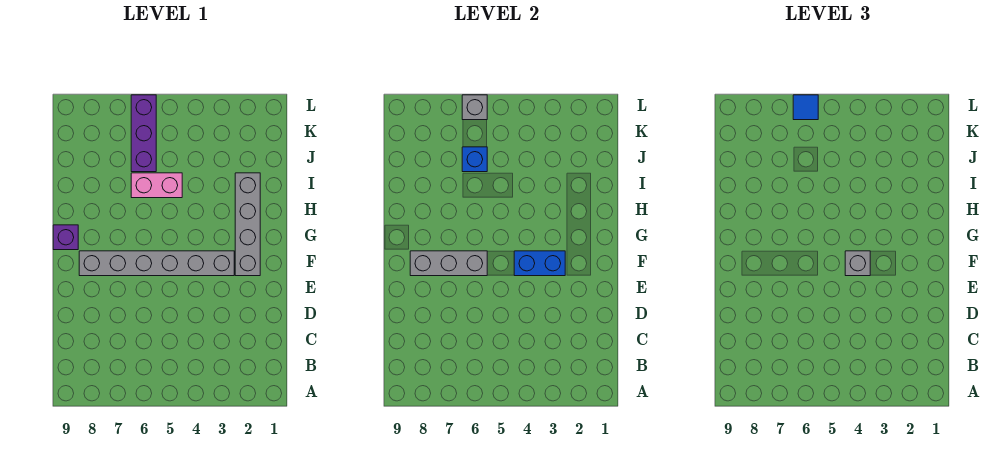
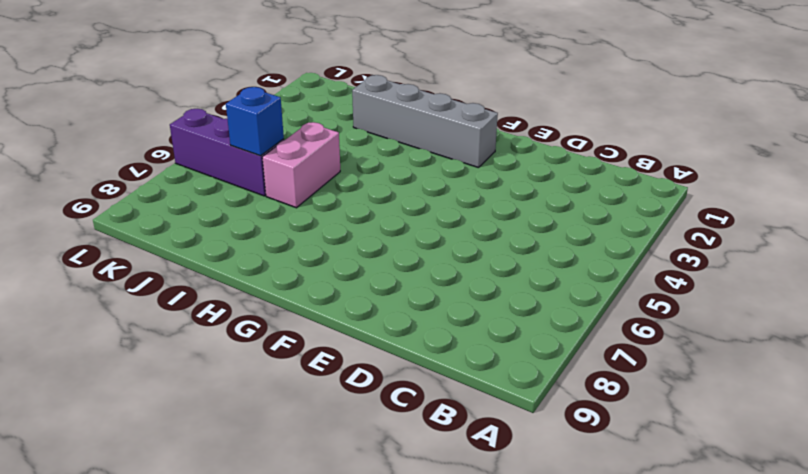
none -> grey 1x6 brick [79,251,234,276]
none -> purple 1x1 brick [53,225,78,250]

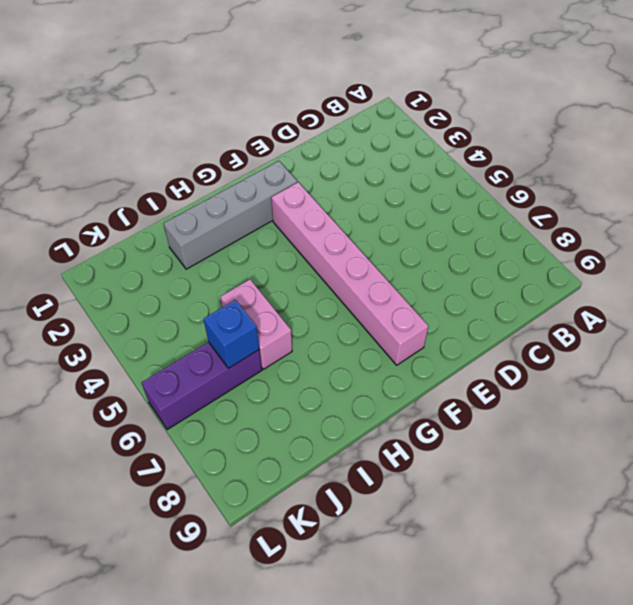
pink 1x6 brick [271,182,428,365] -> grey 1x6 brick [79,251,234,276]
none -> purple 1x1 brick [53,225,78,250]
none -> blue 1x2 brick [514,251,565,276]

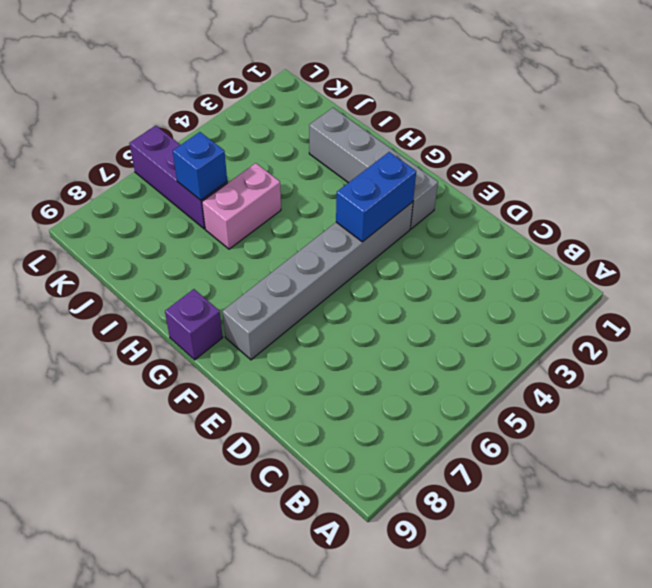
none -> grey 1x3 brick [410,251,487,276]
none -> grey 1x1 brick [462,95,487,120]

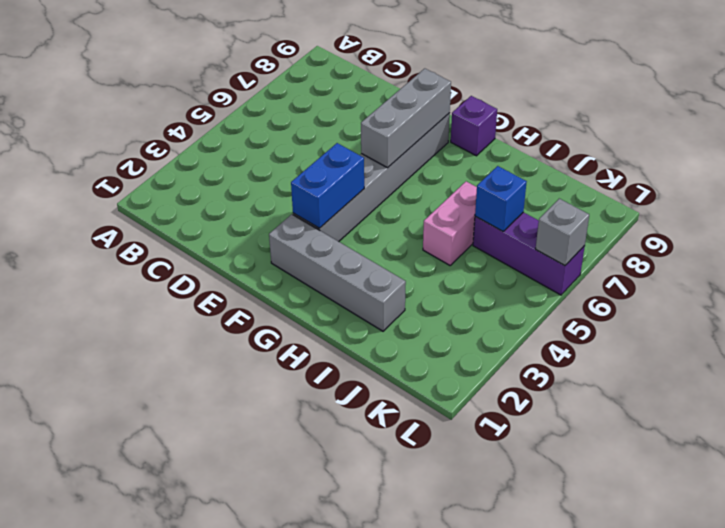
none -> grey 1x1 brick [845,251,870,276]
none -> blue 1x1 tile [793,95,818,120]

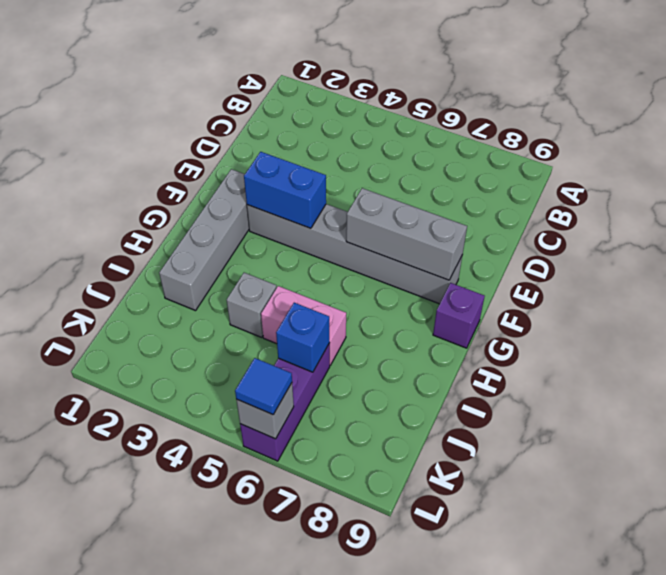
grey 1x1 brick [227,273,277,338] -> grey 1x1 brick moved to [845,251,870,276]

